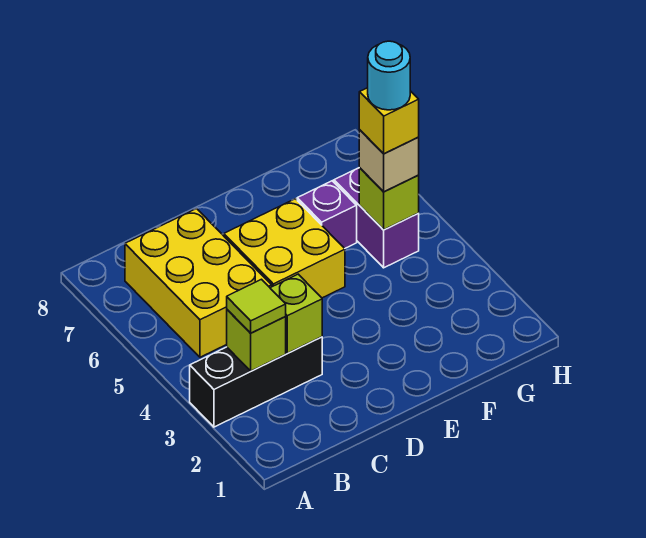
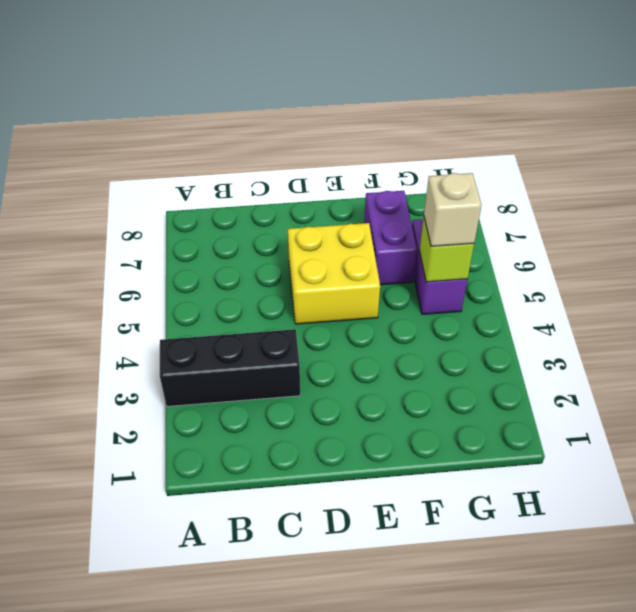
purple 1x2 brick [364,191,417,285] -> purple 1x1 brick [297,181,357,248]
none -> yellow 2x3 brick [125,209,272,357]
none -> lime 1x1 brick [227,310,286,371]
none -> lime 1x1 brick [270,274,322,353]

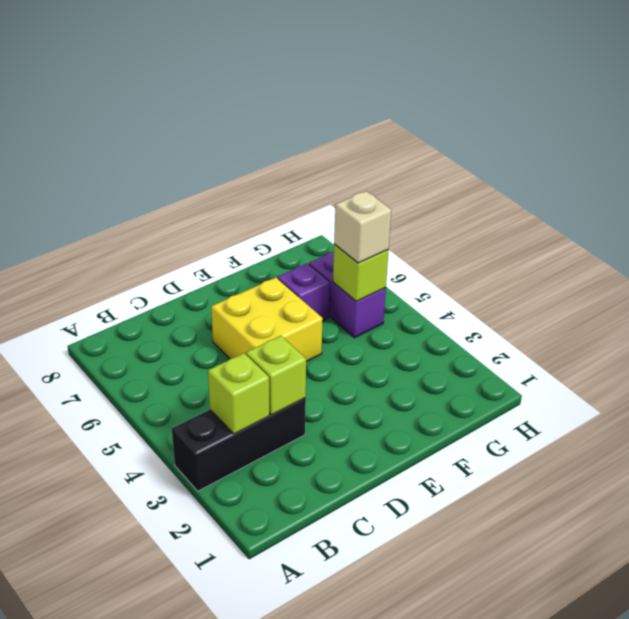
none -> yellow 2x3 brick [125,209,272,357]
none -> lime 1x1 tile [227,279,286,333]
none -> yellow 1x1 brick [359,88,419,154]

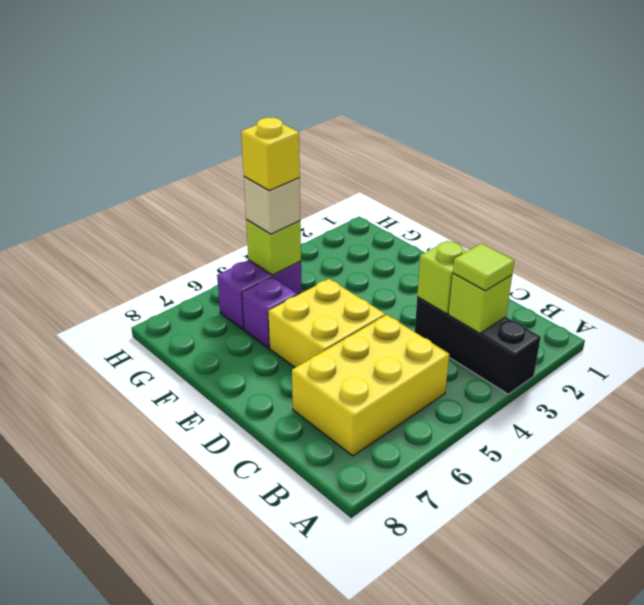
none -> cyan 1x1 round brick [368,41,410,110]

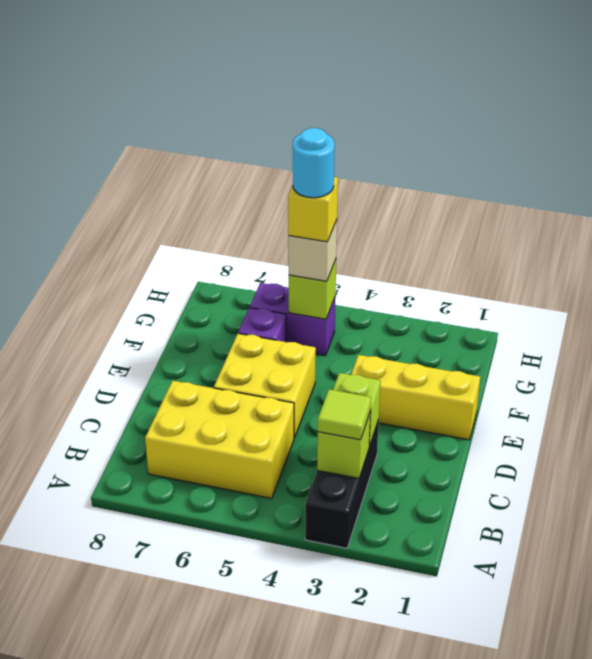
yellow 1x3 brick [351,355,480,440] -> none

